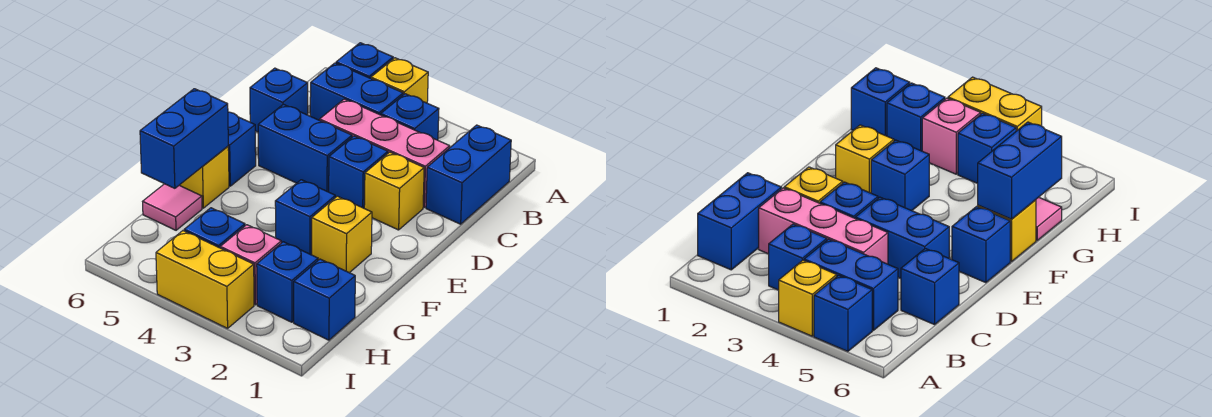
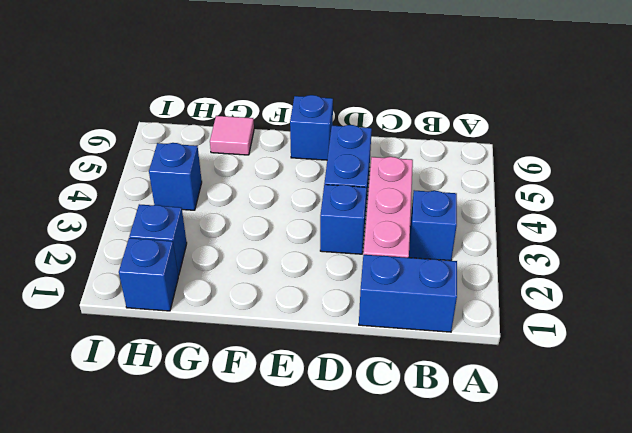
none -> yellow 1x1 brick [371,58,428,103]
none -> blue 1x1 brick [336,43,393,78]
none -> blue 1x2 brick [310,63,403,120]

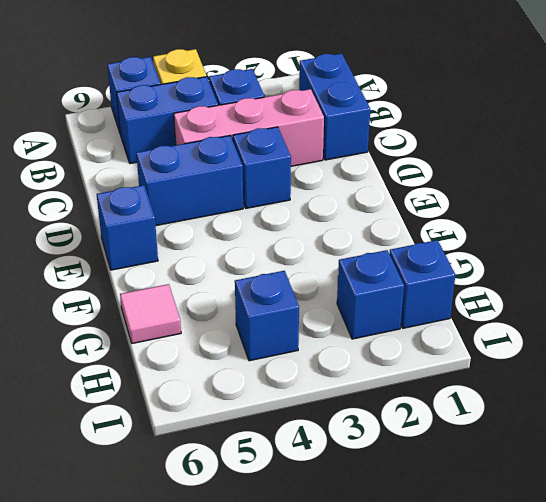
none -> blue 1x1 brick [250,68,308,132]
none -> yellow 1x1 brick [364,152,424,230]
none -> yellow 1x1 brick [312,196,372,273]

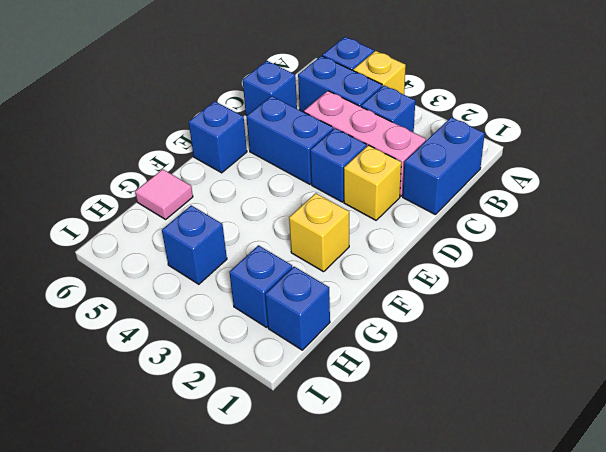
none -> blue 1x1 brick [275,180,335,255]
none -> yellow 1x1 brick [180,146,229,208]
none -> pink 1x1 brick [220,225,281,305]

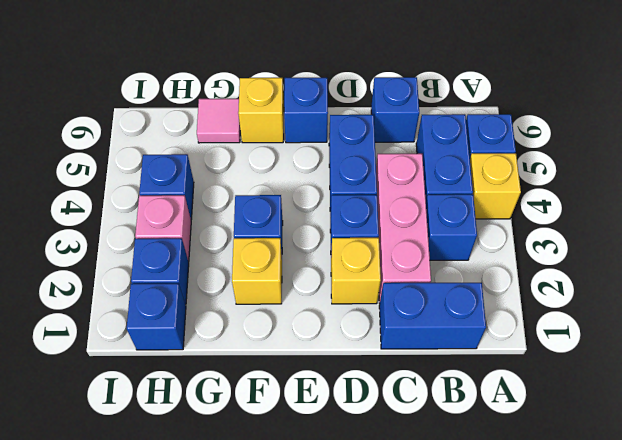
none -> yellow 1x2 brick [156,231,254,328]
none -> blue 1x2 brick [140,89,228,188]

